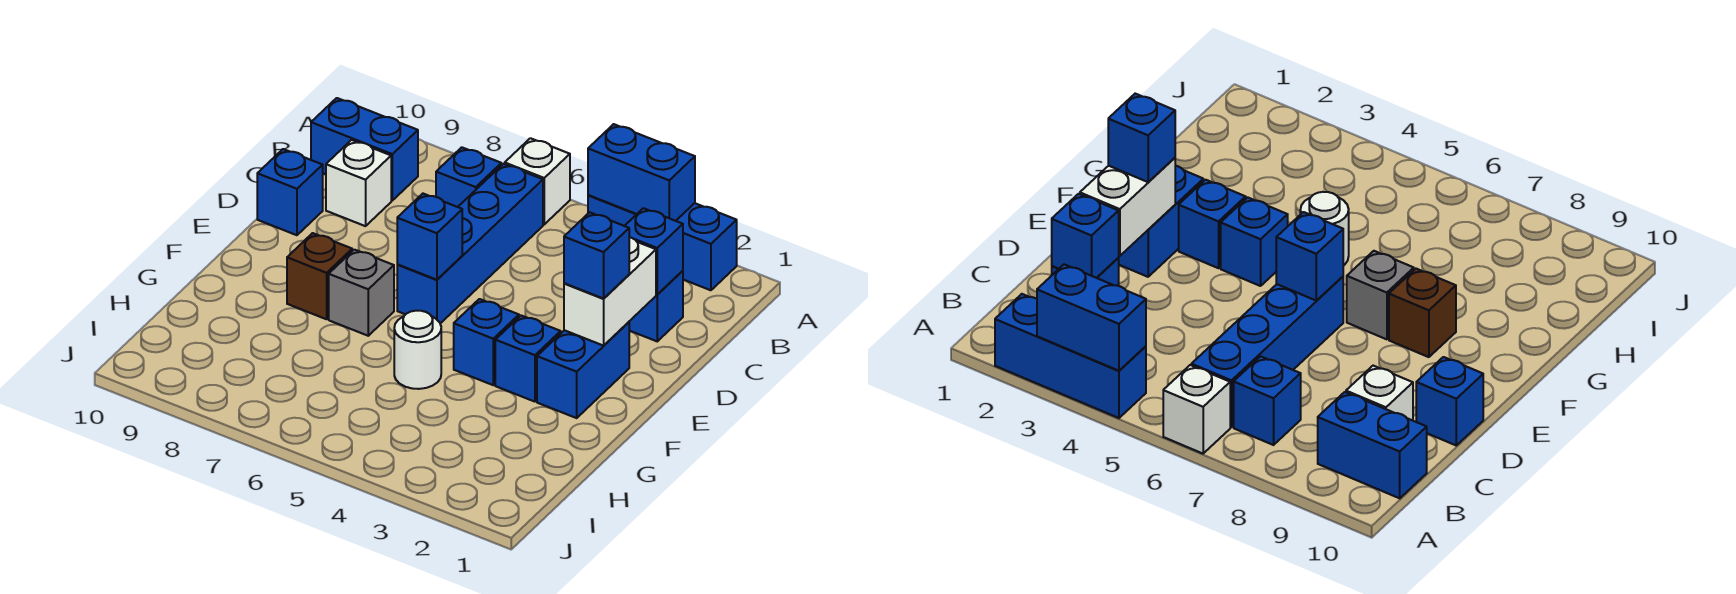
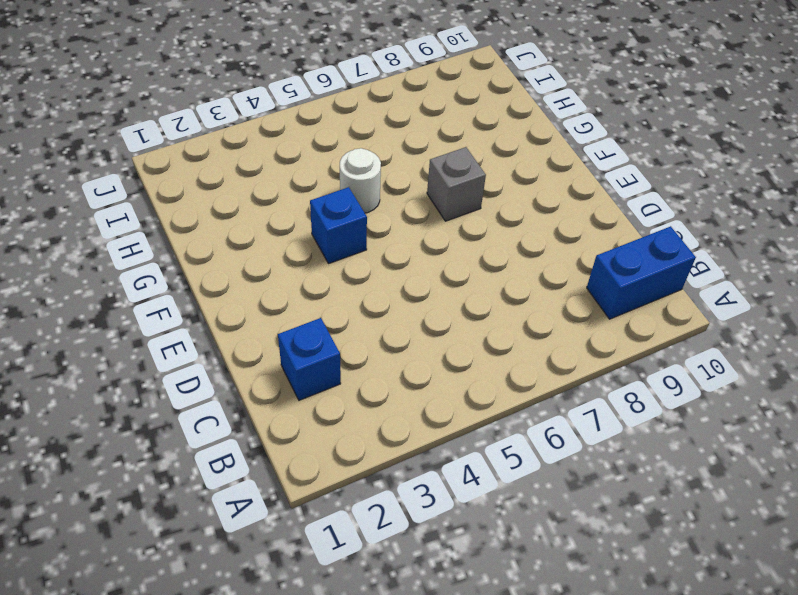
none -> blue 1x3 brick [588,195,737,290]
none -> white 1x1 brick [505,138,570,224]
none -> blue 1x4 brick [397,164,543,323]

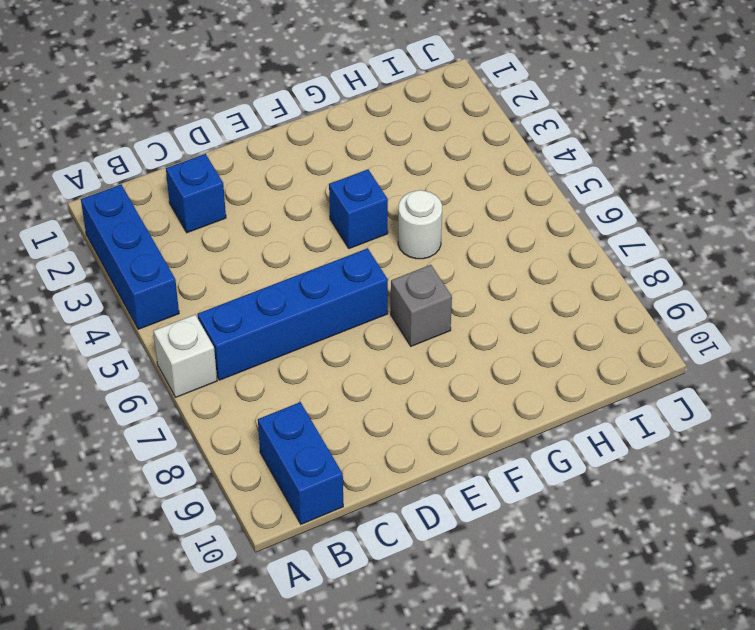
none -> blue 1x1 brick [436,147,501,207]
none -> white 1x1 brick [326,140,391,226]
none -> blue 1x1 brick [257,149,323,235]

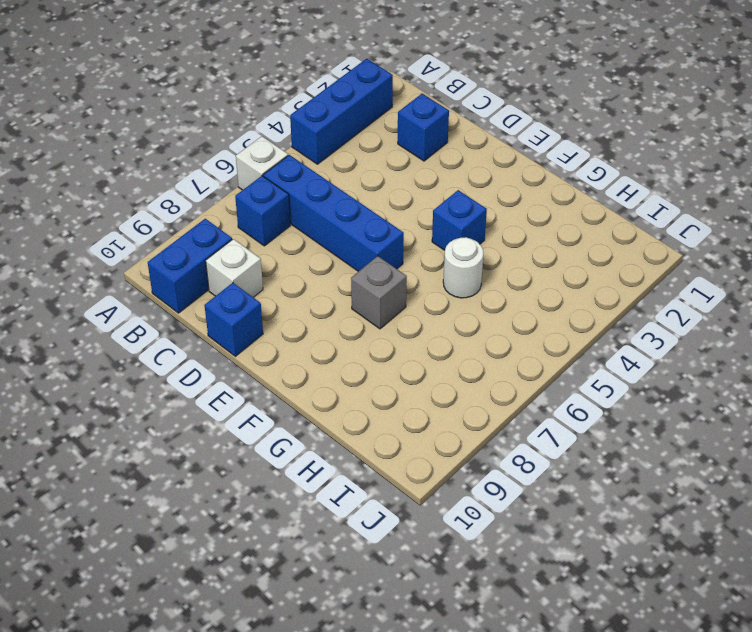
none -> blue 1x2 brick [537,322,629,418]
none -> blue 1x1 brick [495,316,561,402]
none -> brown 1x1 brick [287,233,352,319]

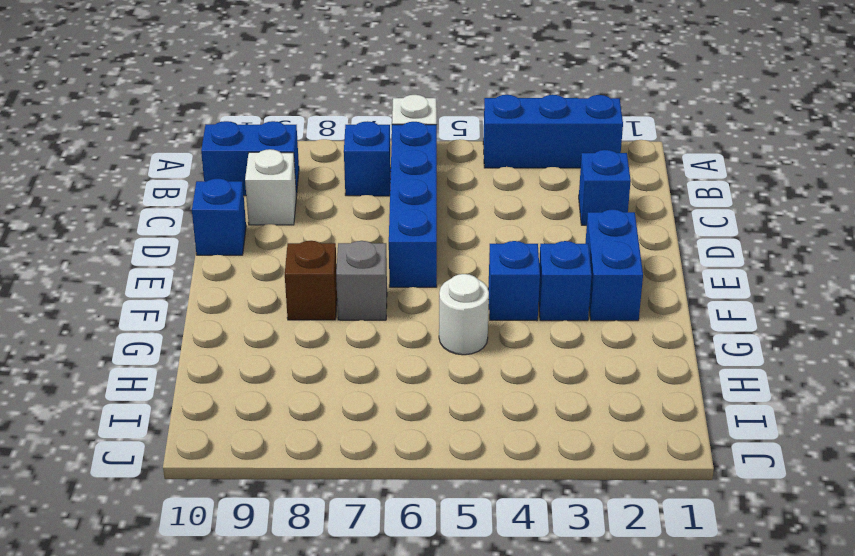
none -> blue 1x2 brick [588,124,695,221]
none -> blue 1x1 brick [625,208,683,295]
none -> white 1x2 brick [564,237,656,346]

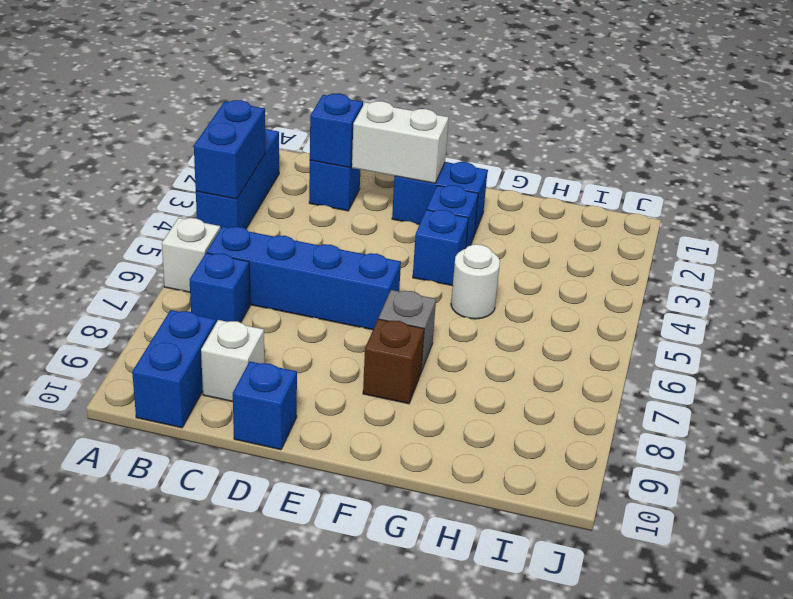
none -> blue 1x1 brick [397,194,462,280]
none -> blue 1x1 brick [564,212,629,299]

